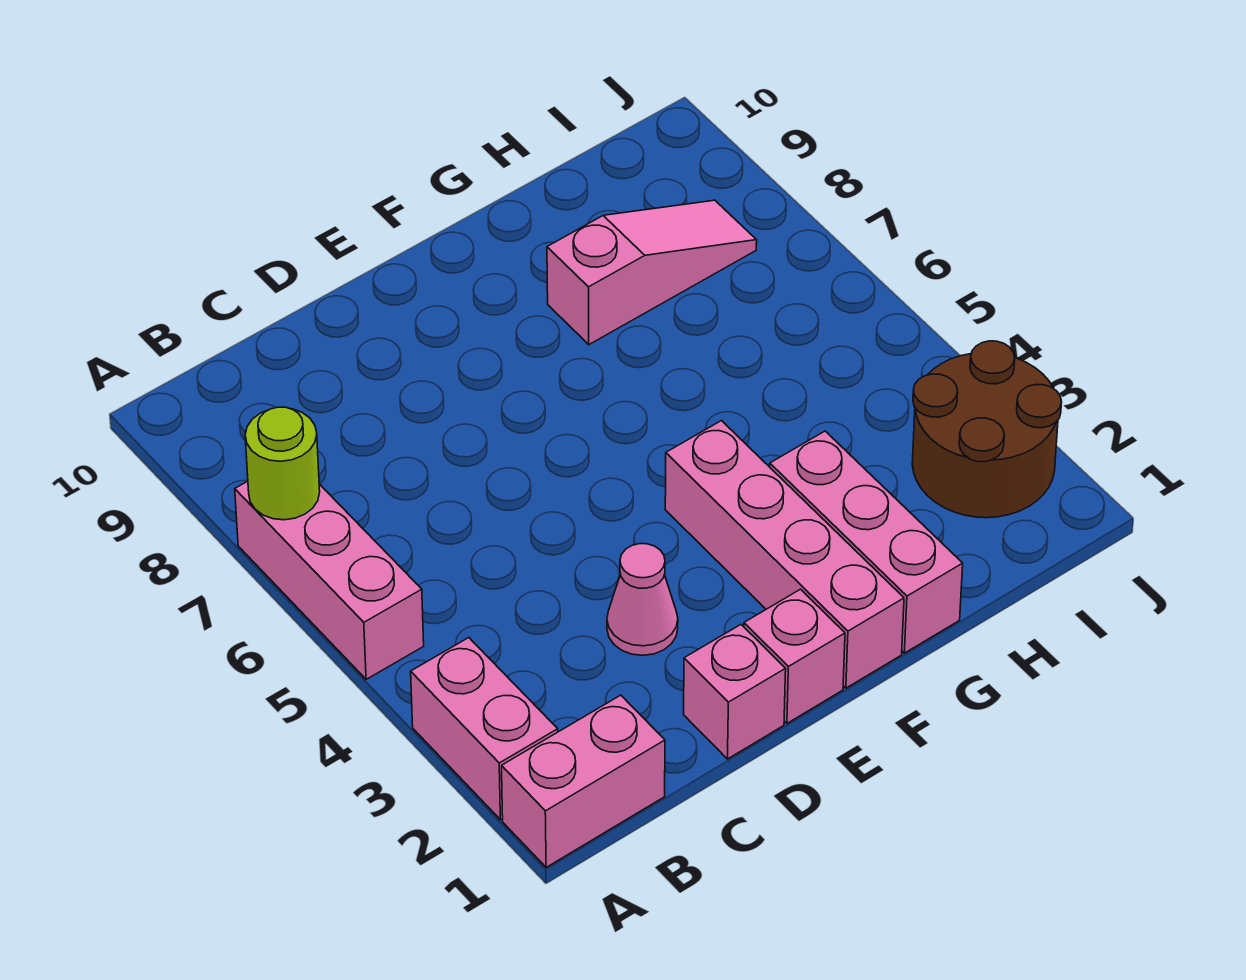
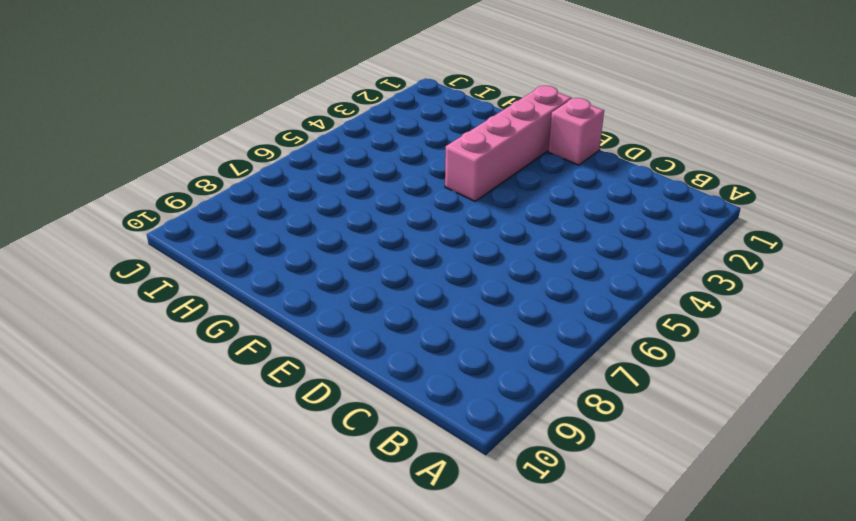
none -> pink 1x2 brick [502,695,665,867]
none -> pink 1x2 brick [411,638,558,820]

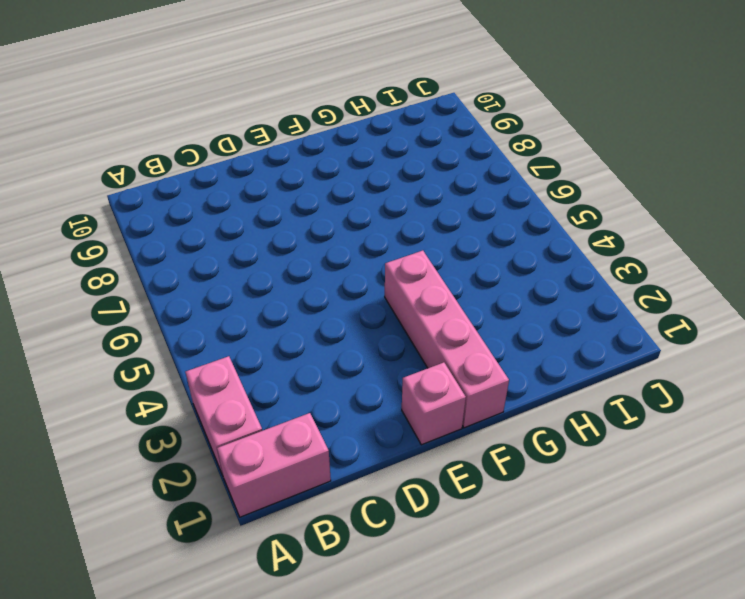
none -> pink 1x3 brick [235,481,424,679]
none -> pink 1x1 brick [684,625,786,759]

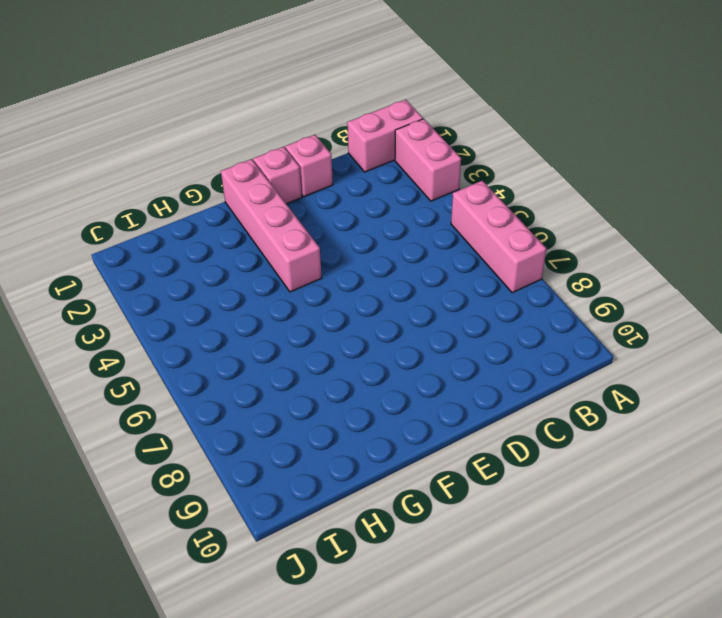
none -> pink 1x1 cone [607,544,678,655]
none -> pink 1x3 brick [770,431,963,653]

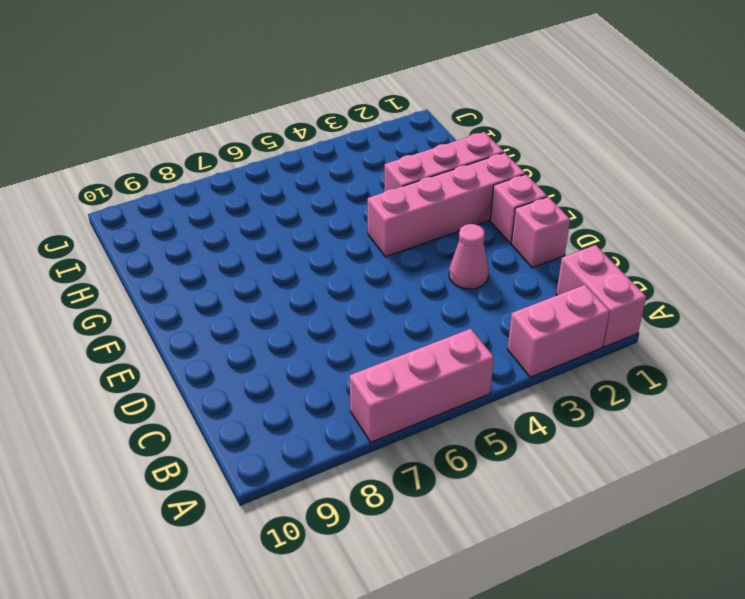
none -> pink 1x3 slope [547,200,757,345]
none -> brown 2x2 round brick [912,341,1062,518]

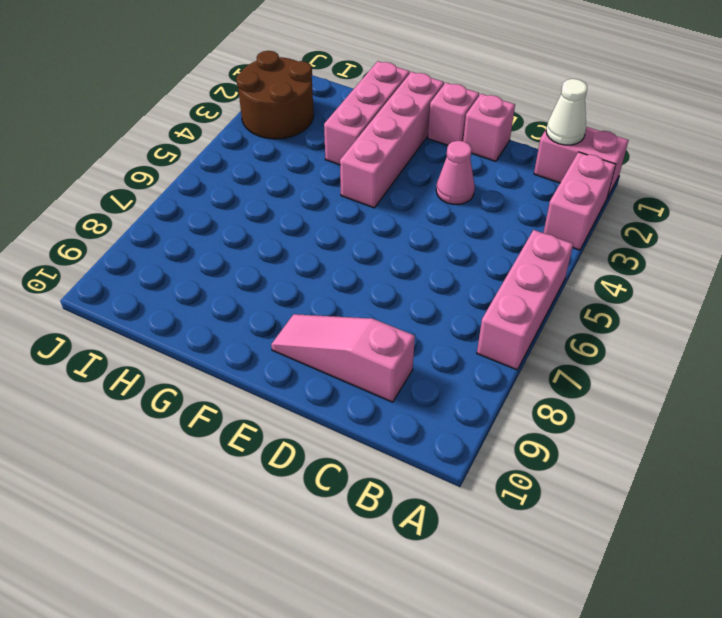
white 1x1 cone [546,79,587,145] -> none
pink 1x3 slope [271,314,415,402] -> pink 1x3 slope moved to [547,200,757,345]
none -> lime 1x1 round brick [245,407,320,520]

